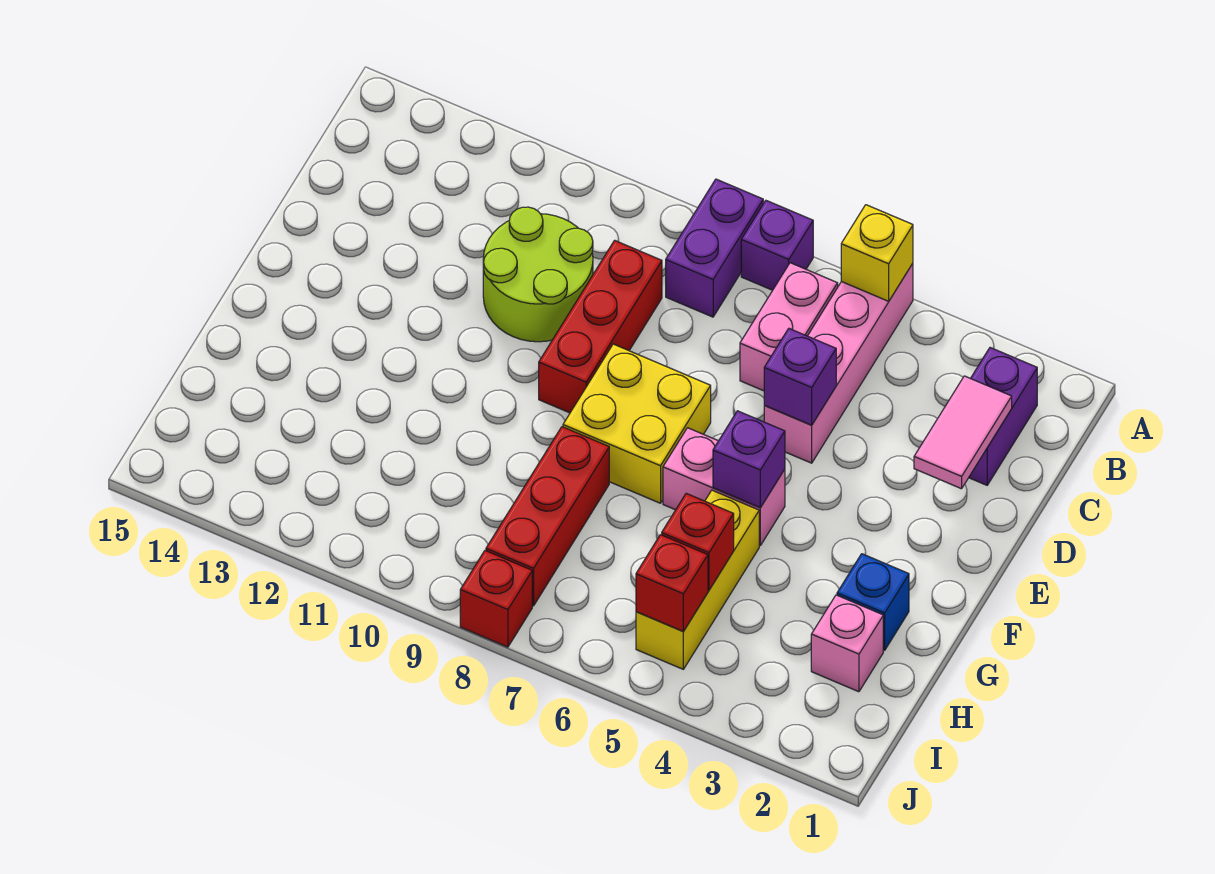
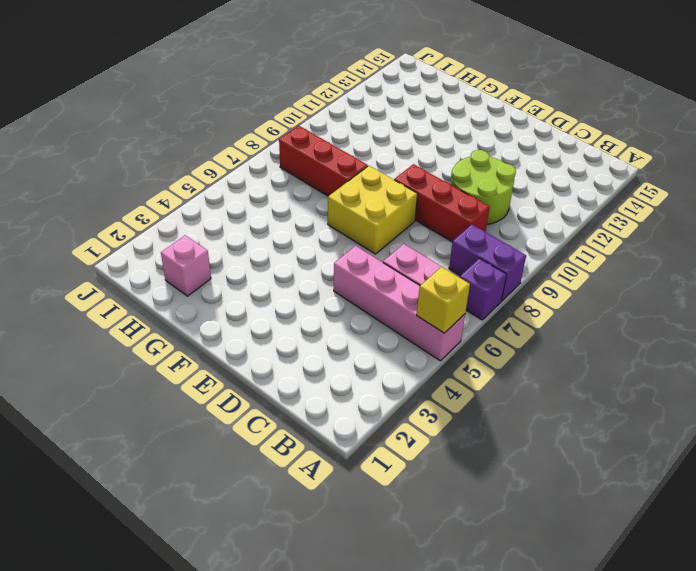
none -> purple 1x2 brick [969,348,1037,485]
none -> pink 1x2 brick [663,428,785,545]
none -> blue 1x1 brick [837,554,909,650]

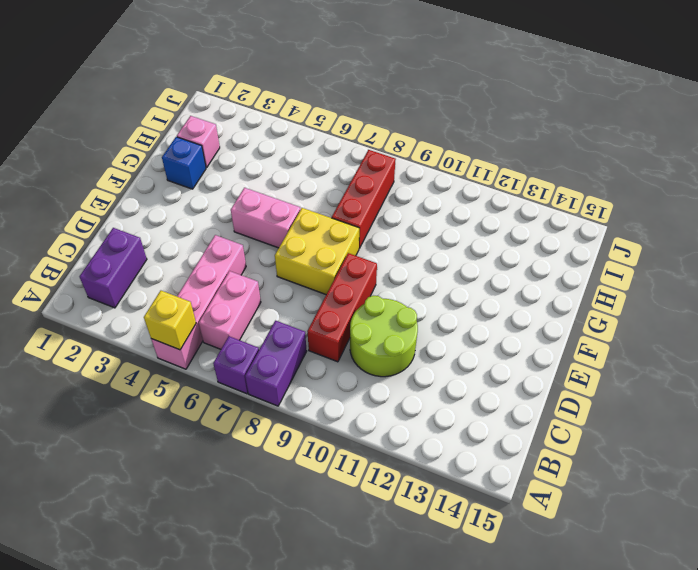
none -> yellow 1x3 brick [636,490,759,669]
none -> red 1x1 brick [460,551,532,647]
none -> pink 1x2 tile [914,376,1012,489]

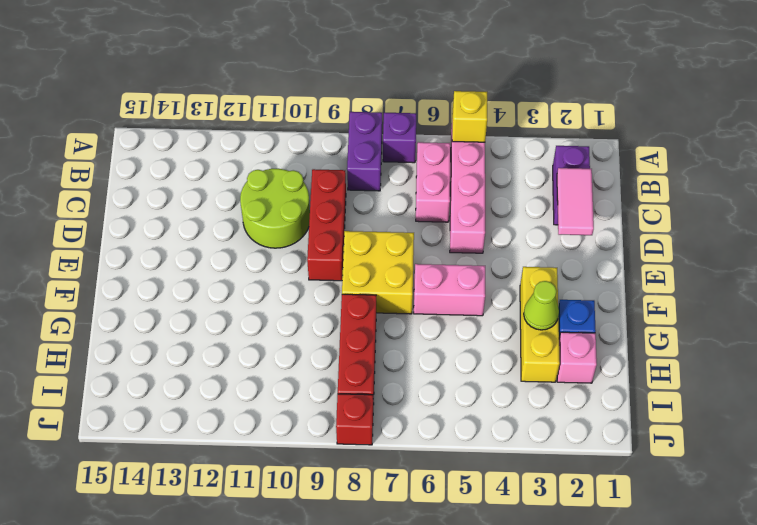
yellow 1x3 brick [520,267,560,382] -> yellow 1x3 brick moved to [636,490,759,669]
lime 1x1 cone [524,281,559,330] -> none
none -> purple 1x1 brick [764,329,836,425]
none -> purple 1x1 brick [713,411,785,508]
none -> red 1x1 brick [662,493,734,590]

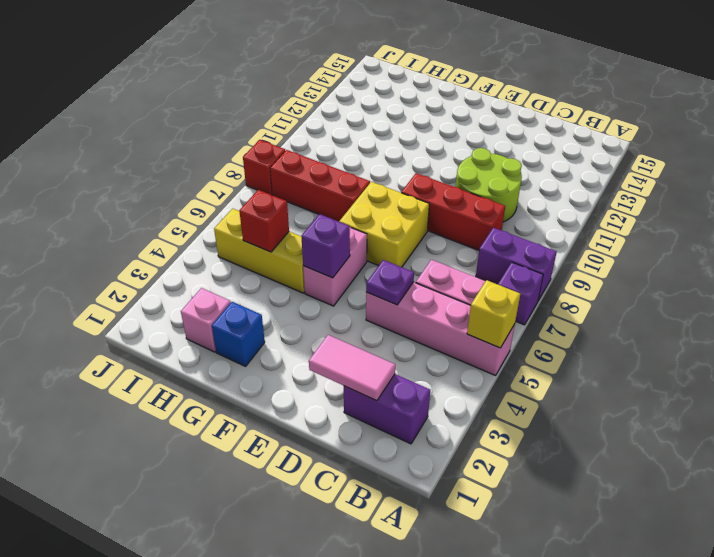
purple 1x1 plate [366,260,414,305] -> purple 1x1 brick [764,329,836,425]
none -> red 1x1 brick [636,535,708,631]

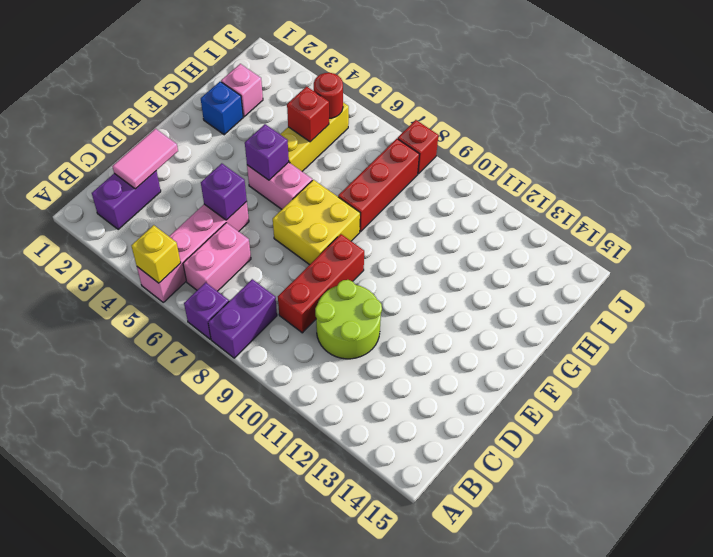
red 1x1 round brick [314,73,343,118] -> red 1x1 brick [636,535,708,631]

